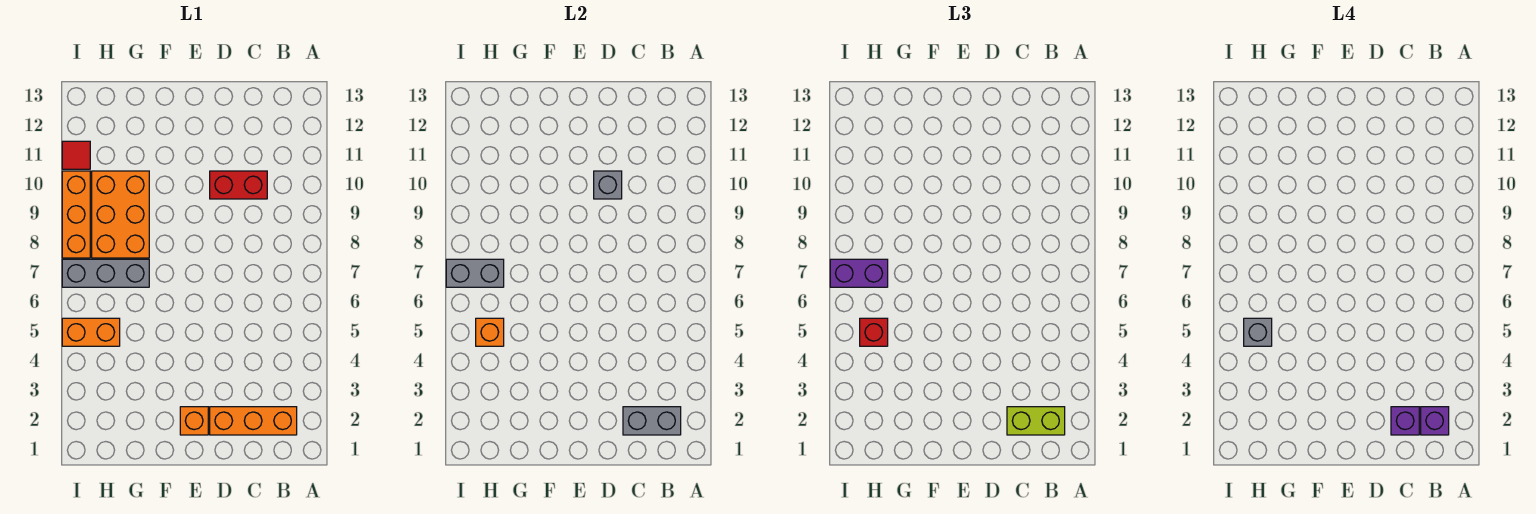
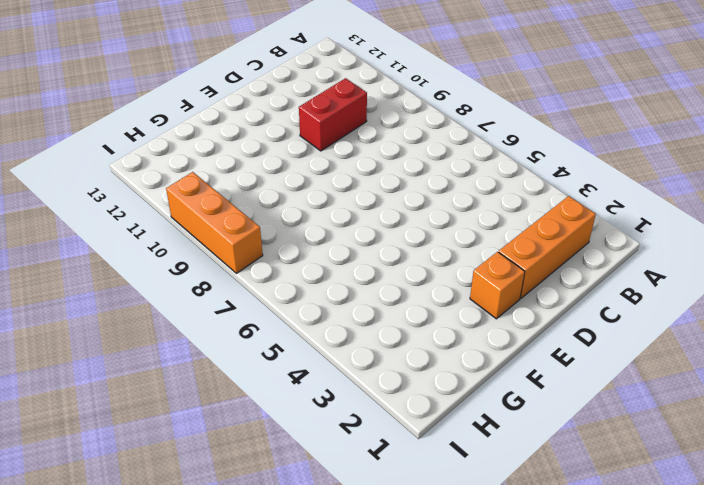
none -> grey 1x3 brick [62,259,149,287]
none -> orange 2x3 brick [92,171,149,258]
none -> orange 1x2 brick [62,318,120,346]

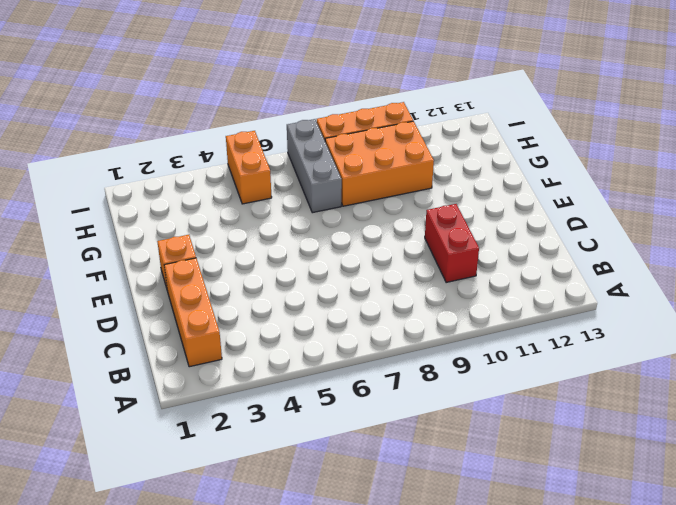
none -> red 1x1 tile [62,141,90,169]
none -> grey 1x2 brick [623,407,681,435]
none -> grey 1x1 brick [594,171,622,199]

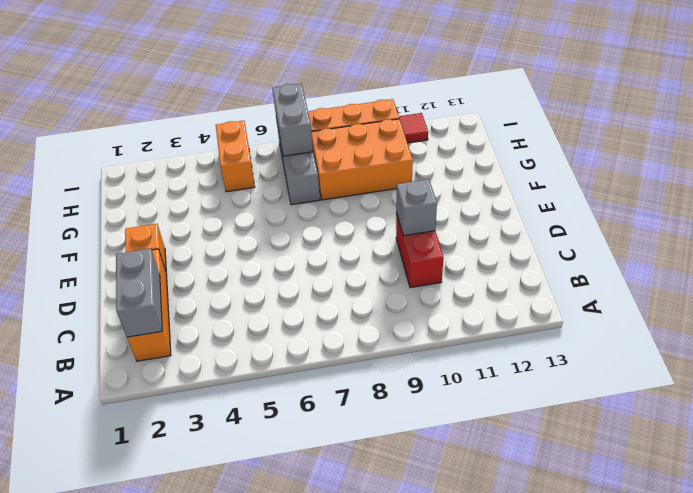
none -> orange 1x1 brick [476,318,504,346]
none -> lime 1x2 brick [1007,407,1065,435]
none -> red 1x1 brick [860,318,888,346]

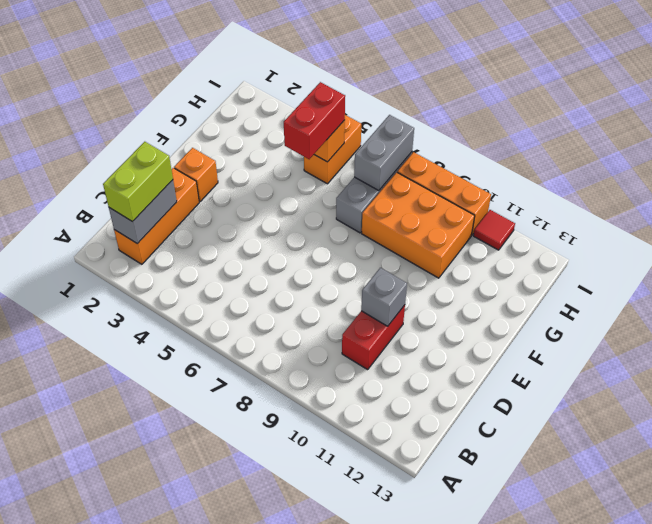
red 1x2 brick [284,82,345,159] -> red 1x1 brick [860,318,888,346]
none -> purple 1x2 brick [830,259,888,287]
none -> purple 1x1 brick [1421,407,1449,435]
none -> purple 1x1 brick [1391,407,1419,435]

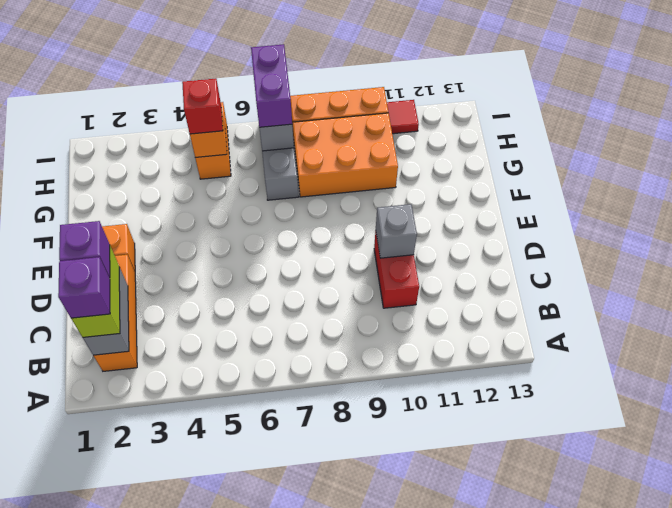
none -> grey 1x1 brick [1244,318,1272,346]

